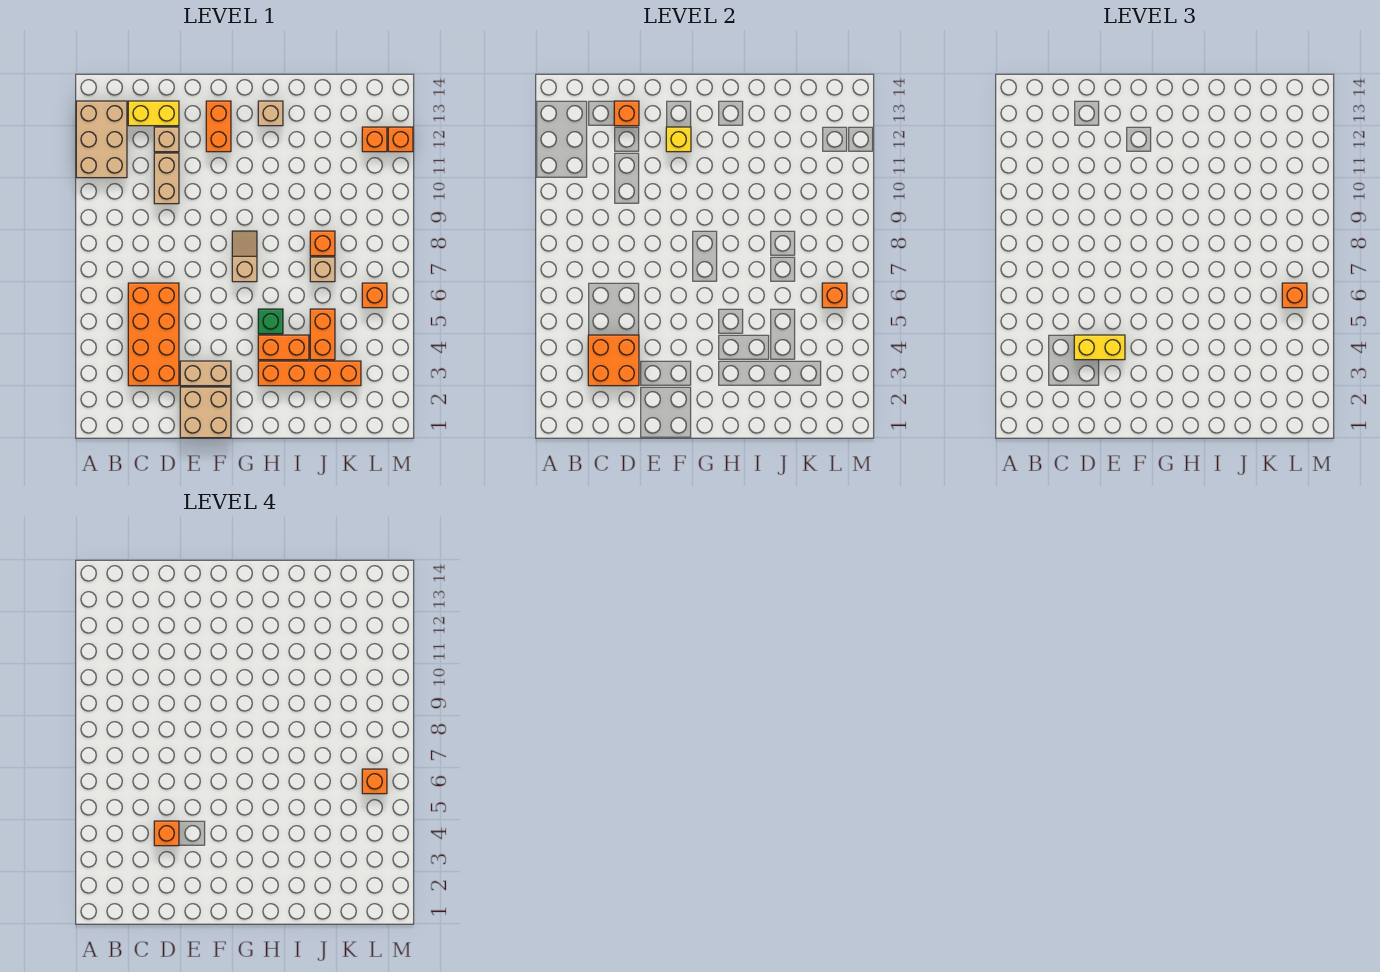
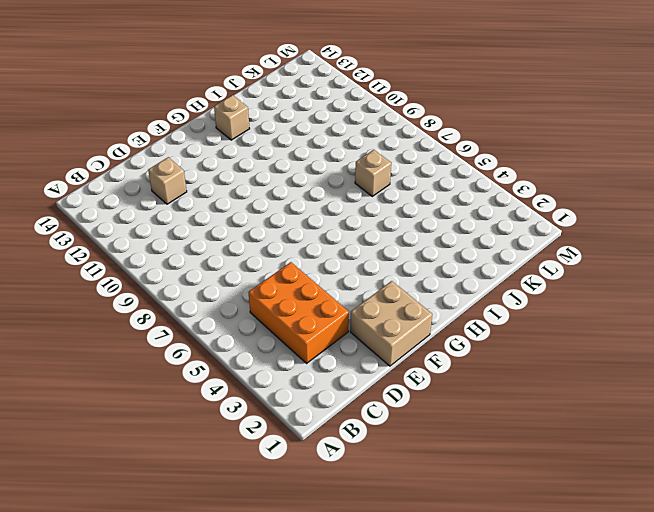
orange 2x3 brick [248,262,349,363] -> orange 2x4 brick [128,283,179,386]
none -> tan 2x3 brick [76,101,127,178]
none -> yellow 1x2 brick [128,101,179,126]
none -> tan 1x2 brick [154,153,179,204]

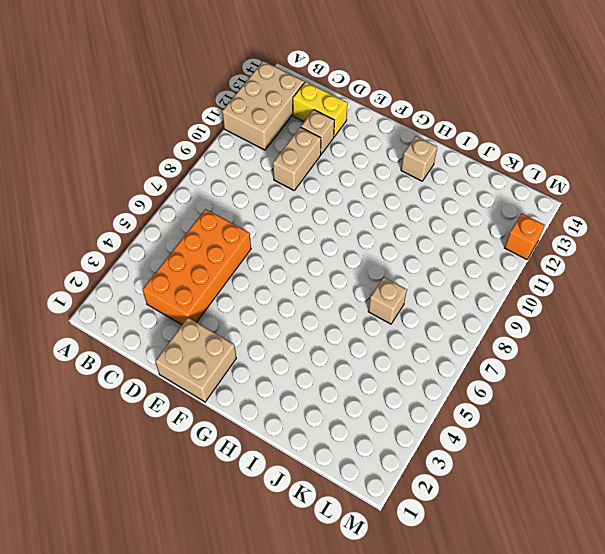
none -> tan 1x2 brick [180,361,231,386]
none -> orange 1x2 brick [206,101,231,152]
none -> tan 1x2 slope [232,231,257,282]

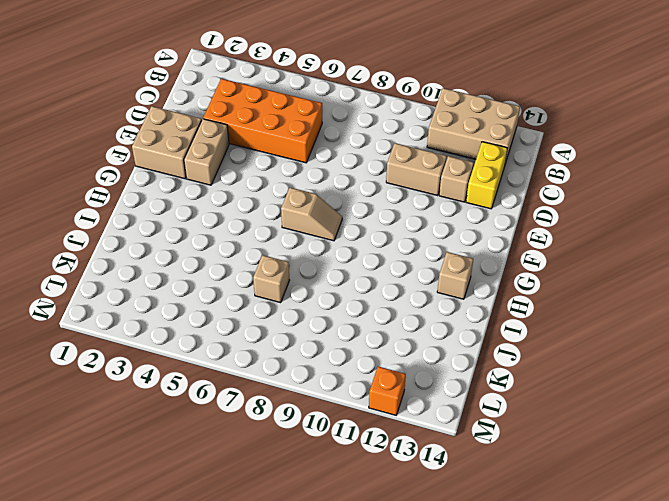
none -> orange 1x2 brick [206,101,231,152]
none -> orange 1x4 brick [258,361,361,386]
none -> orange 1x2 brick [258,335,309,360]

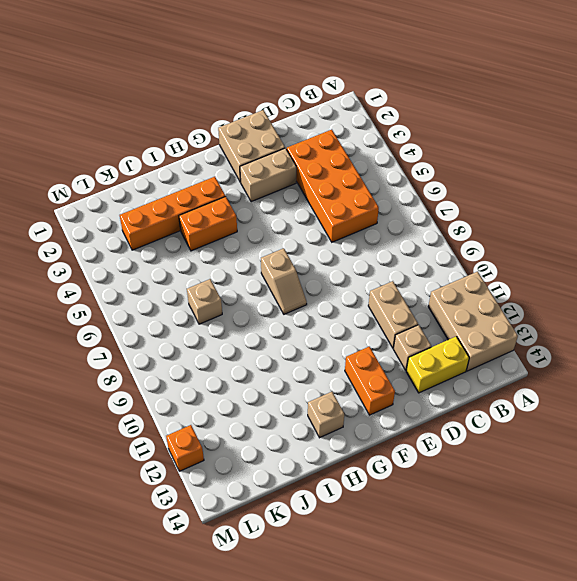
none -> green 1x1 brick [258,309,283,334]
none -> orange 1x2 brick [310,309,335,360]
none -> orange 1x1 brick [310,231,335,256]

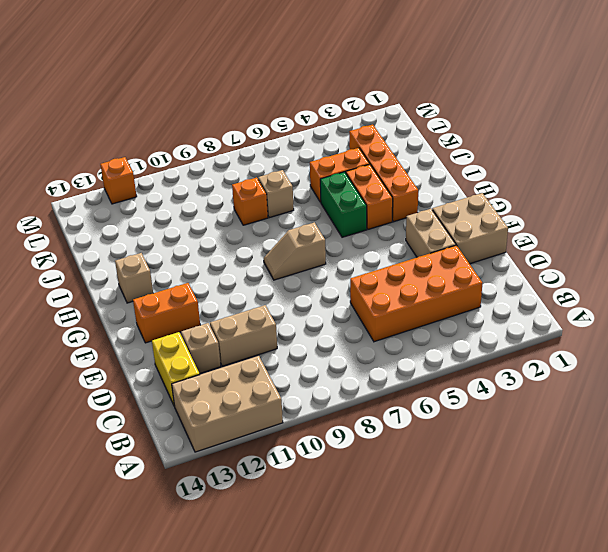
green 1x2 brick [320,172,367,237] -> green 1x1 brick [258,309,283,334]
none -> orange 1x1 brick [362,283,387,308]
none -> orange 1x1 brick [362,127,387,152]
none -> orange 2x2 brick [588,335,639,386]

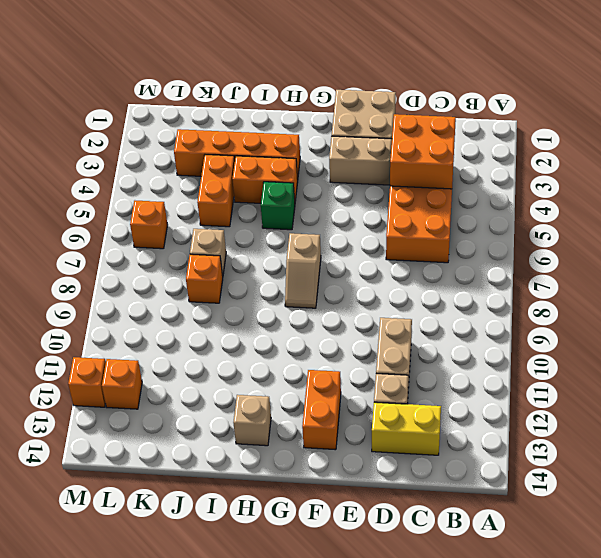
none -> tan 2x3 brick [76,101,127,178]
none -> orange 1x1 brick [614,101,639,126]
none -> yellow 1x1 brick [666,127,691,152]

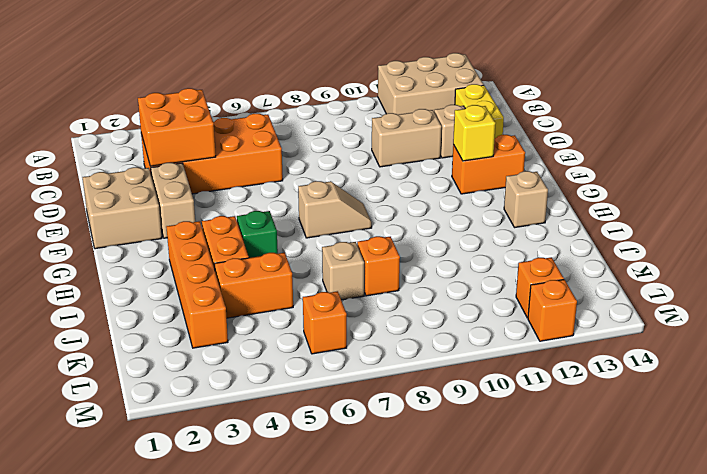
none -> orange 1x1 brick [614,101,639,126]
none -> orange 1x1 brick [822,283,847,308]
none -> yellow 1x2 brick [1074,335,1125,360]

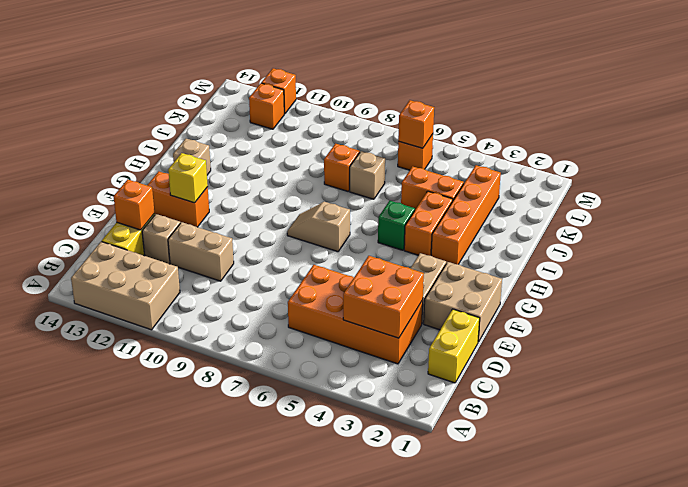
yellow 1x2 brick [428,309,480,383] -> yellow 1x2 brick moved to [1074,335,1125,360]
none -> orange 1x1 brick [1282,283,1307,308]
none -> orange 1x1 brick [154,821,179,846]
none -> orange 1x1 brick [362,769,387,794]

